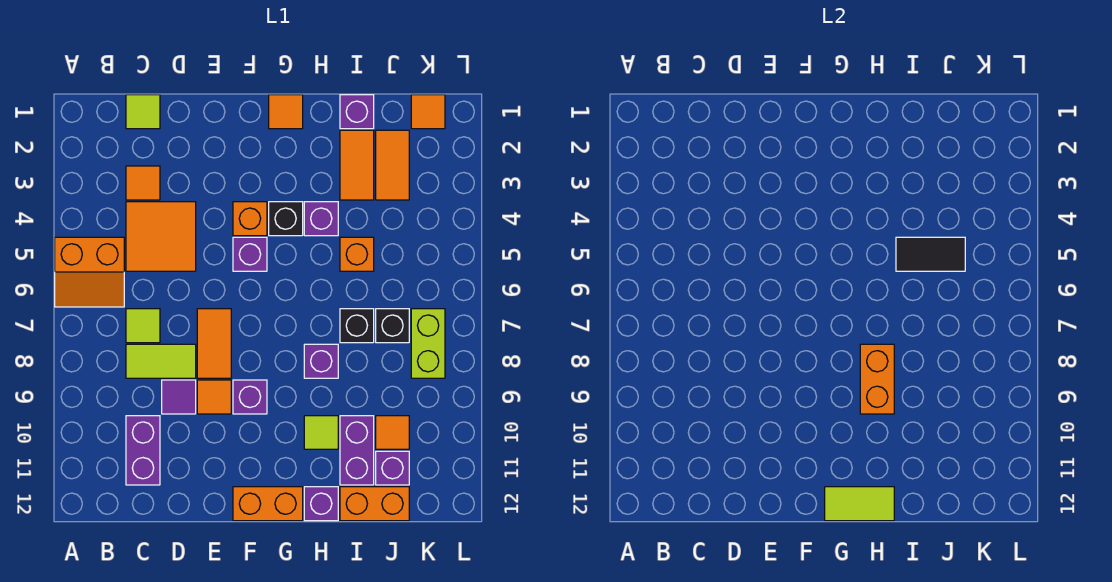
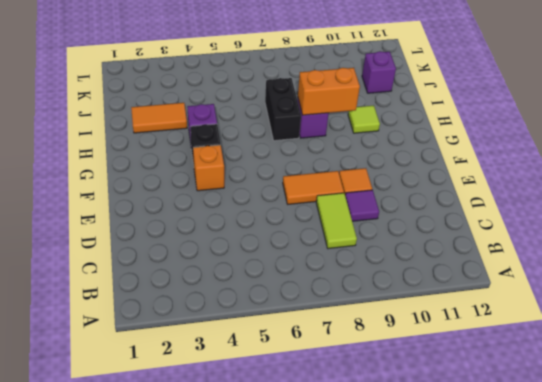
black 1x2 brick [265,78,301,141] -> black 1x1 brick [340,309,374,343]
none -> orange 2x2 slope [55,237,124,307]
none -> lime 1x1 tile [126,95,160,129]
none -> orange 1x1 tile [126,166,160,200]
none -> orange 2x2 tile [126,202,196,271]

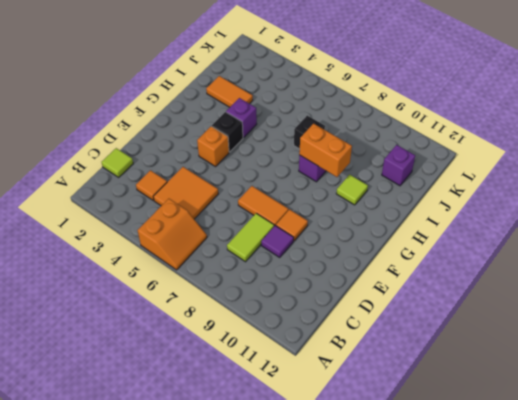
none -> lime 1x1 tile [126,309,160,343]
none -> purple 1x2 brick [126,416,160,485]
none -> purple 1x1 brick [233,237,267,271]
none -> purple 1x1 brick [233,380,267,414]

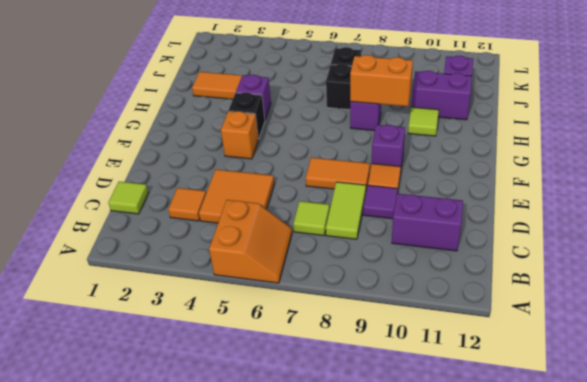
none -> purple 1x1 brick [233,237,267,271]
none -> orange 1x2 brick [233,487,303,521]
none -> orange 1x1 tile [269,95,303,129]
none -> purple 1x1 brick [304,487,338,521]

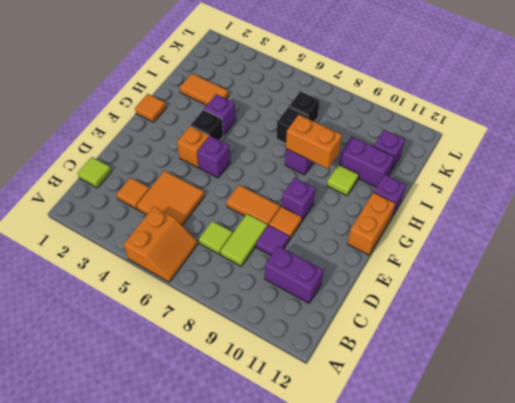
none -> purple 1x1 brick [340,95,374,129]
none -> orange 1x1 brick [340,237,374,271]
none -> orange 1x2 brick [340,487,409,521]
none -> orange 1x2 tile [376,130,409,200]

